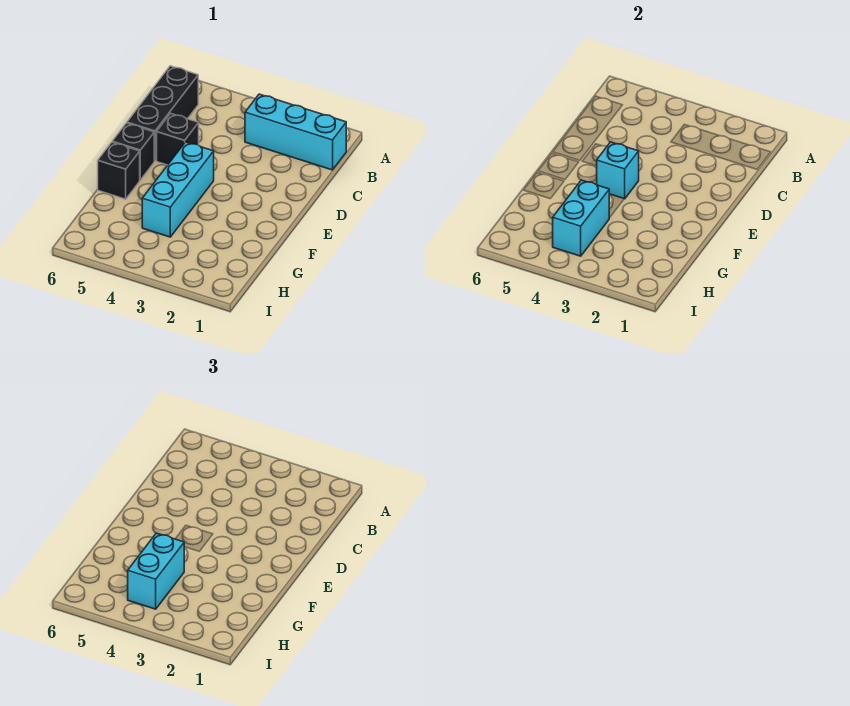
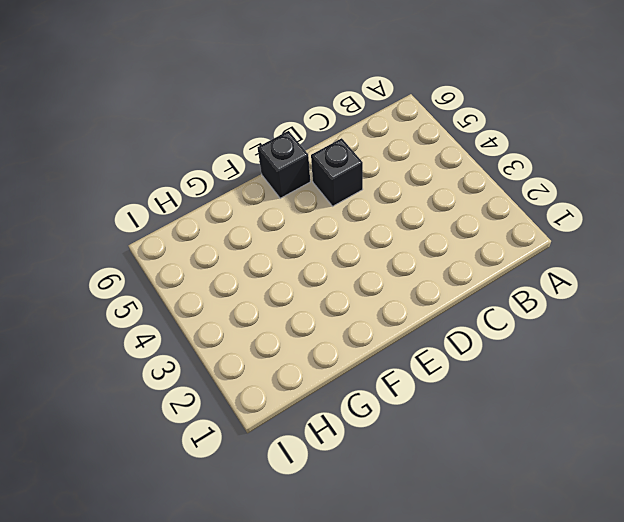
none -> cyan 1x3 brick [245,94,346,170]
none -> black 1x3 brick [127,66,198,161]

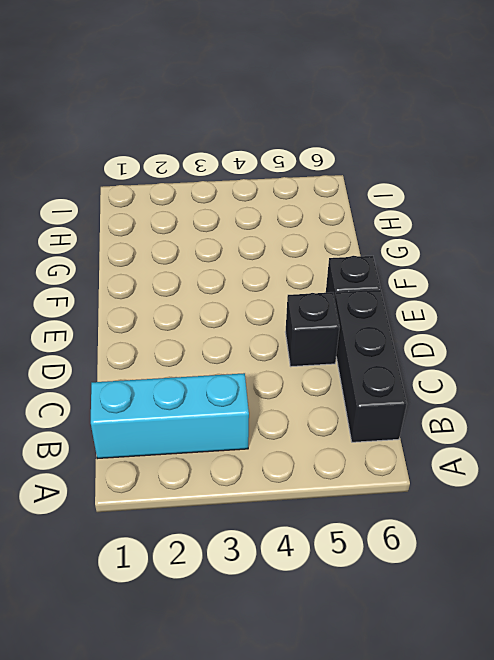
none -> cyan 1x3 brick [142,142,214,237]
none -> black 1x1 brick [98,142,140,199]

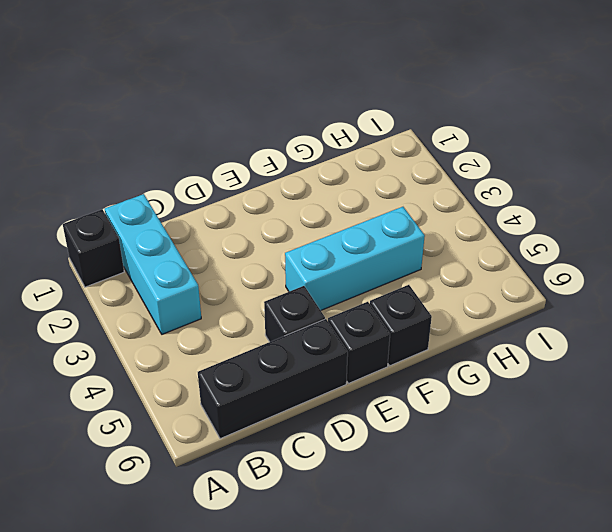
black 1x1 brick [63,209,124,287] -> none
none -> cyan 1x1 brick [597,142,639,199]
none -> cyan 1x2 brick [553,180,609,256]

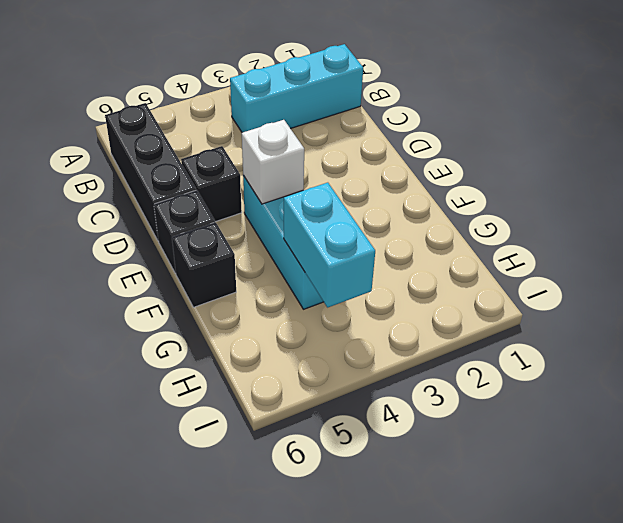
white 1x1 brick [242,120,304,204] -> cyan 1x1 brick [597,142,639,199]
none -> cyan 1x2 brick [128,533,184,609]

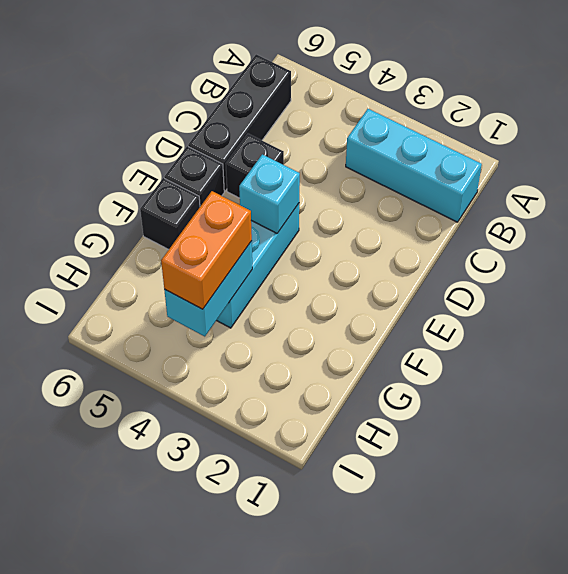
orange 1x2 brick [161,191,252,309] -> cyan 1x2 brick [128,533,184,609]

